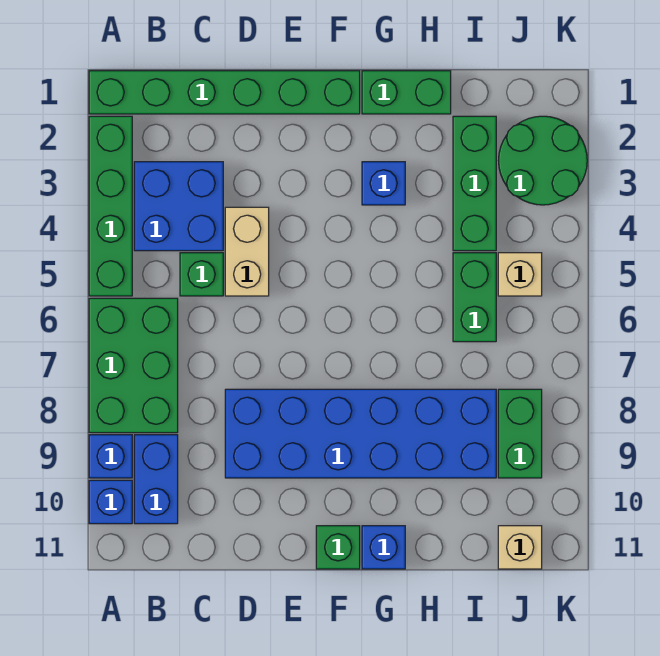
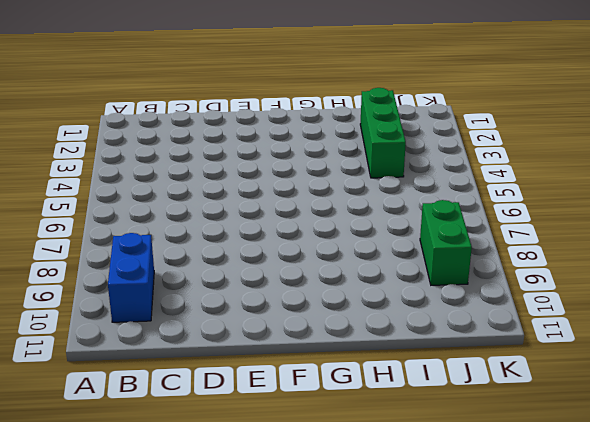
none -> green 1x6 brick [89,71,360,114]
none -> green 1x4 brick [89,116,132,296]
none -> green 2x3 brick [89,298,178,433]

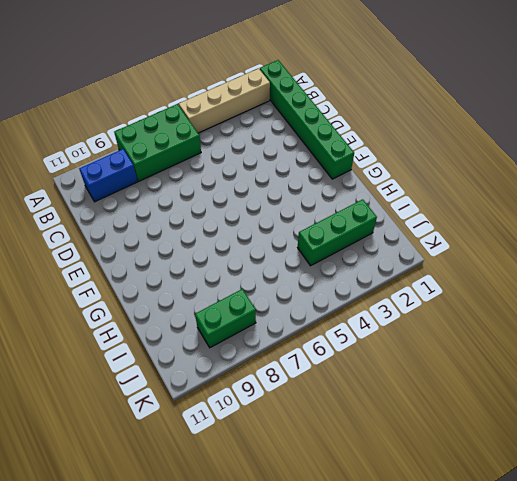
tan 1x4 brick [179,68,270,133] -> green 1x4 brick [89,116,132,296]
none -> blue 1x1 brick [89,435,132,478]
none -> blue 1x1 brick [89,480,132,524]
none -> blue 2x2 brick [134,162,223,251]

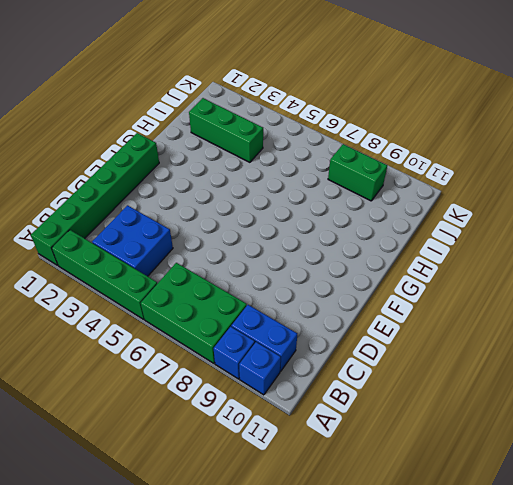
none -> green 1x1 brick [180,253,223,296]
none -> tan 1x2 brick [225,207,269,296]
none -> blue 2x6 brick [225,389,496,478]

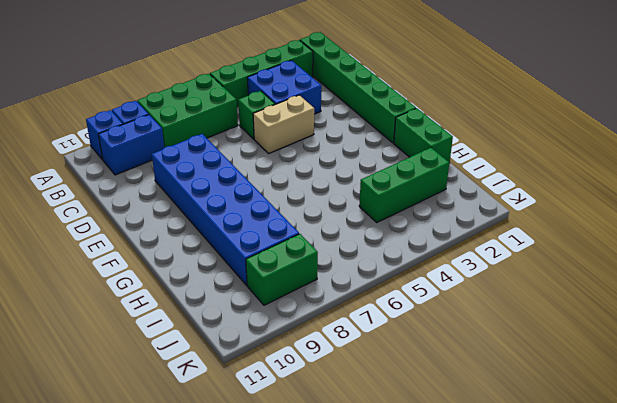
none -> green 1x1 brick [316,526,360,569]
none -> blue 1x1 brick [362,162,405,205]
none -> blue 1x1 brick [362,526,405,569]

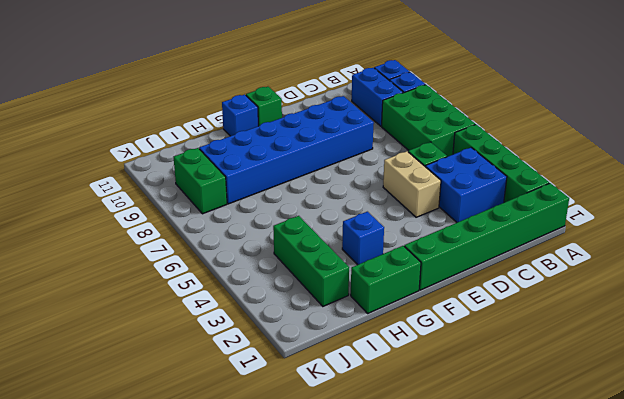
none -> green 1x2 brick [453,253,496,342]
none -> green 2x2 round brick [499,116,587,205]
none -> tan 1x1 brick [498,253,542,296]

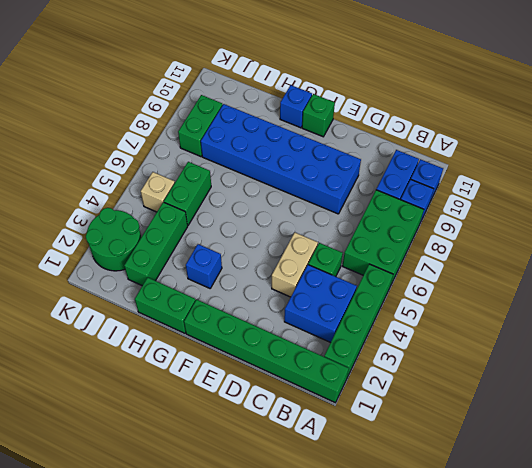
none -> tan 1x1 brick [498,526,542,569]

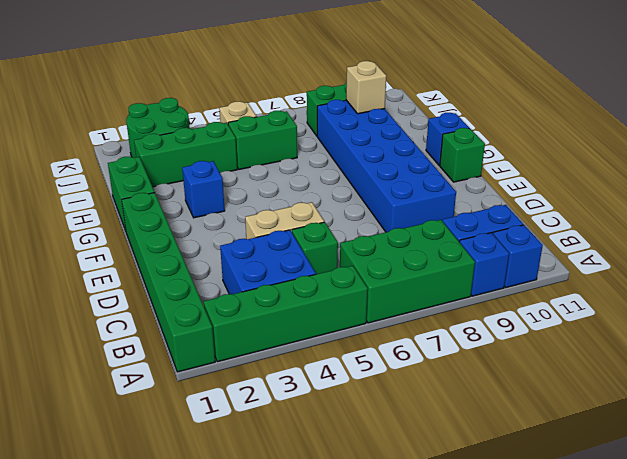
tan 1x1 brick [346,61,386,114] -> tan 1x1 brick moved to [498,526,542,569]

